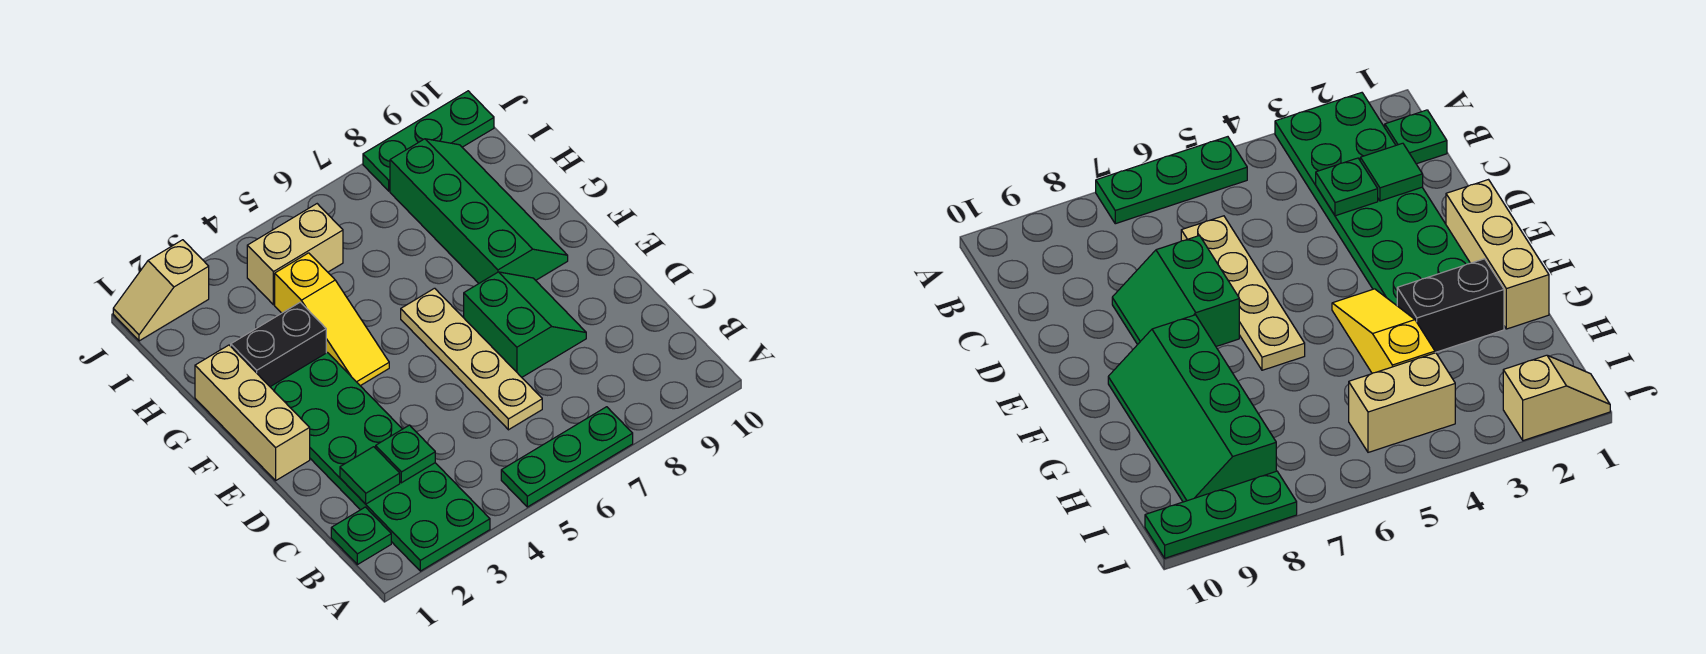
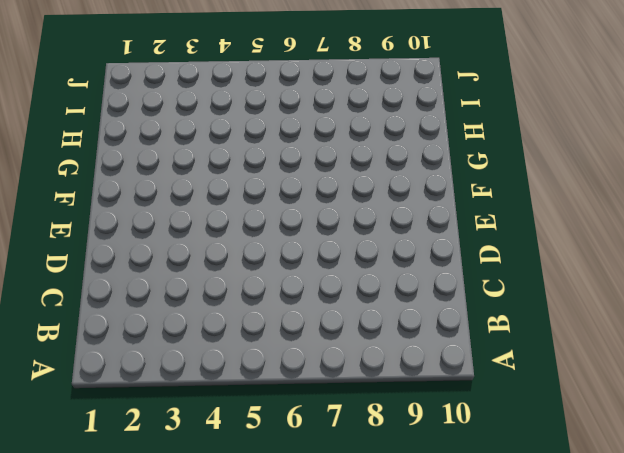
none -> green 2x6 plate [271,353,490,571]
none -> green 1x3 plate [501,407,633,507]
none -> green 1x1 plate [331,507,391,565]

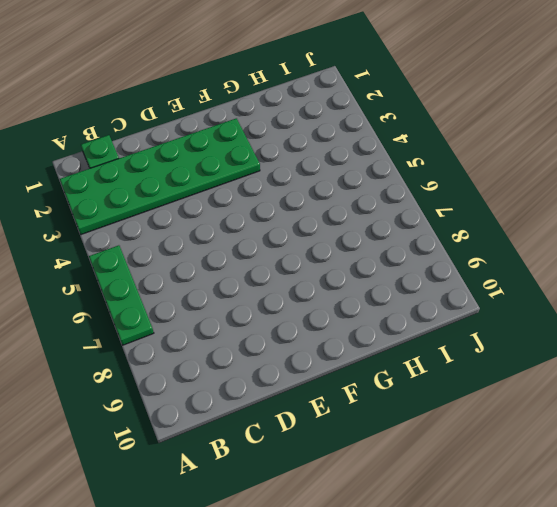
none -> tan 1x4 plate [401,288,542,430]
none -> green 2x2 slope [464,272,586,377]
none -> tan 1x3 brick [195,345,310,480]

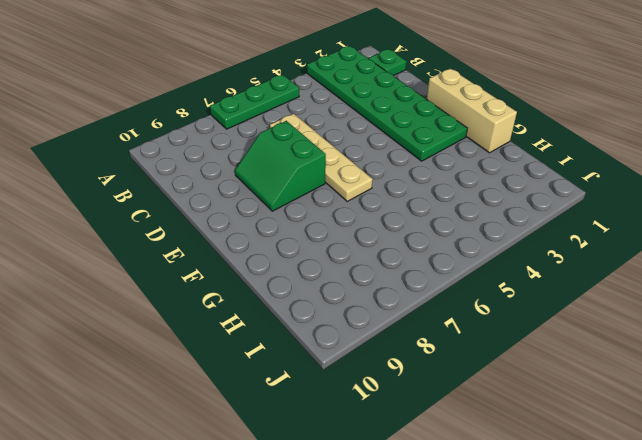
none -> yellow 1x3 slope [275,253,389,386]
none -> green 2x4 slope [390,139,568,283]
none -> black 1x2 brick [231,302,326,387]

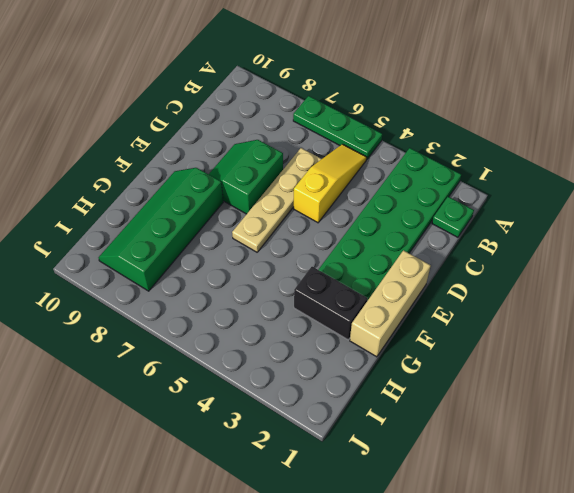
yellow 1x3 slope [294,144,367,223] -> yellow 1x3 slope moved to [275,253,389,386]
none -> tan 1x2 brick [247,204,343,305]
none -> tan 1x2 slope [113,240,209,341]
none -> green 1x3 plate [363,91,494,191]

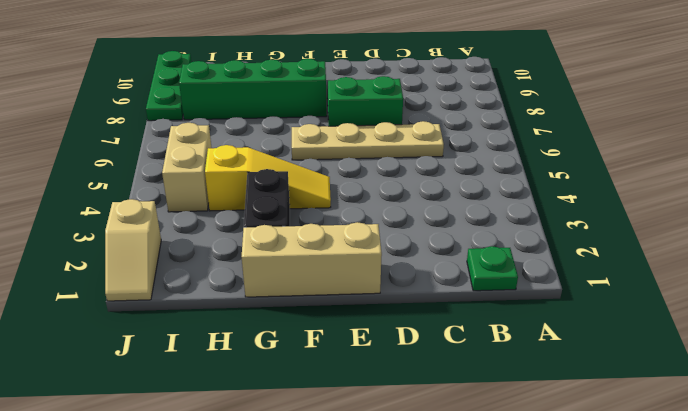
none -> green 2x6 plate [271,353,490,571]
none -> green 1x3 plate [501,407,633,507]
none -> green 1x1 tile [340,447,400,504]

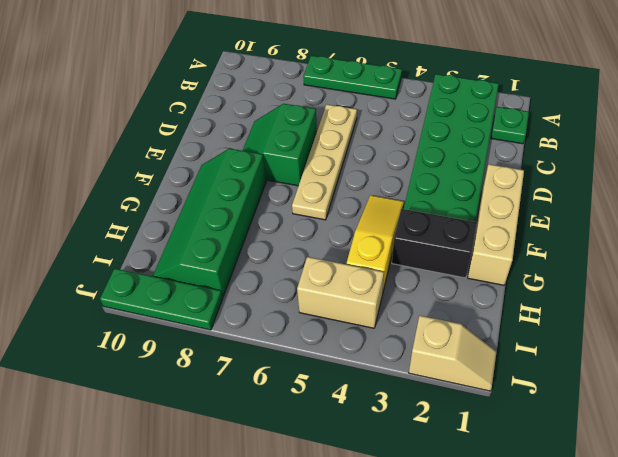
none -> green 1x1 tile [340,447,400,504]
none -> green 1x1 plate [376,425,435,483]

